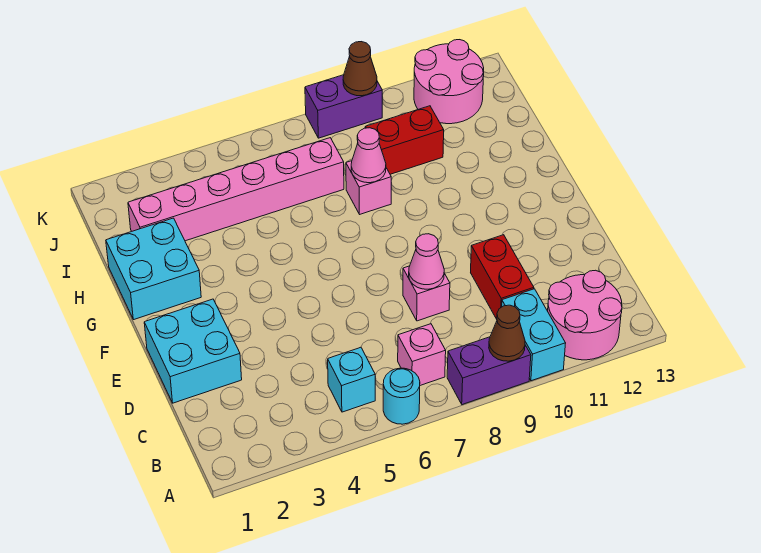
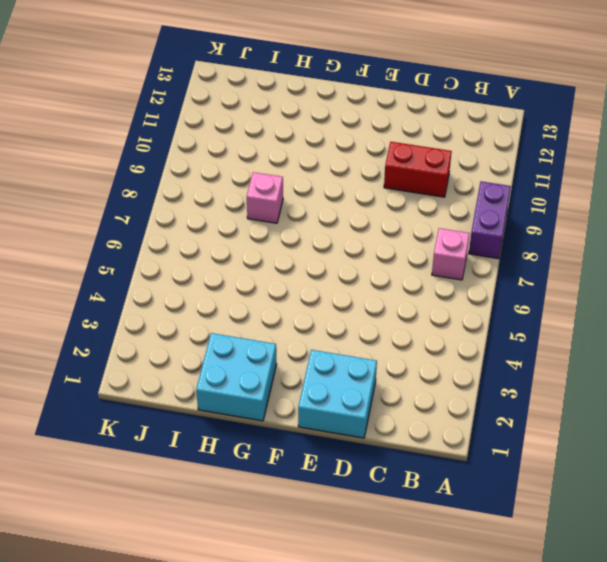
none -> cyan 1x1 round brick [383,368,420,424]
none -> cyan 1x2 brick [502,289,566,381]
none -> pink 2x2 round brick [548,270,622,360]

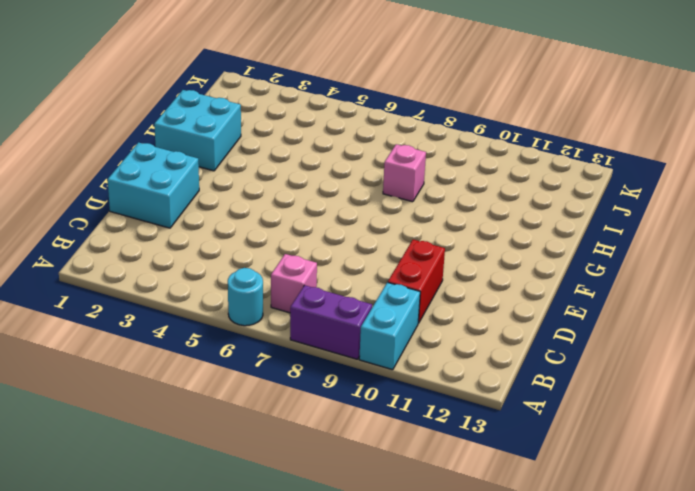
none -> pink 2x2 round brick [548,270,622,360]
none -> cyan 1x1 brick [328,347,375,412]
none -> pink 1x1 brick [403,266,450,321]

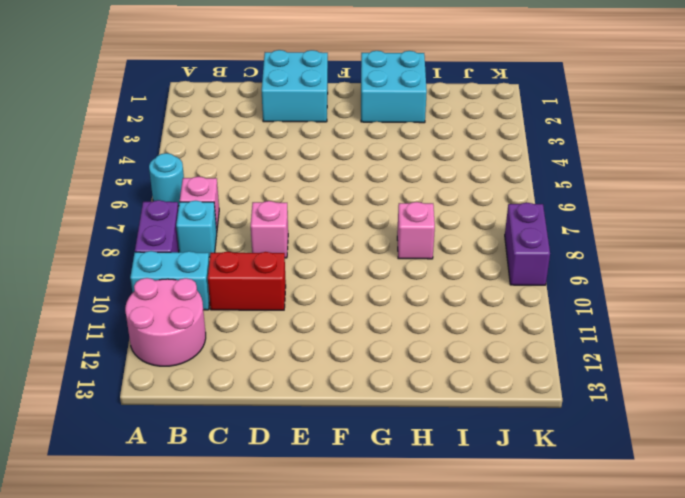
cyan 1x1 brick [176,201,217,257] -> cyan 1x1 brick moved to [328,347,375,412]
none -> pink 1x6 brick [128,138,344,241]
none -> red 1x2 brick [365,106,444,174]
none -> pink 2x2 round brick [414,40,484,124]

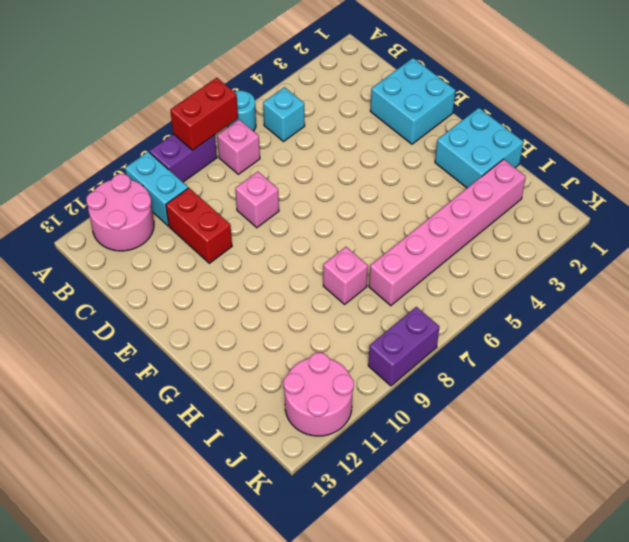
red 1x2 brick [170,78,238,150] -> red 1x2 brick moved to [365,106,444,174]
none -> brown 1x1 cone [489,305,525,361]
none -> pink 1x1 cone [409,234,444,289]
none -> pink 1x1 cone [351,128,386,183]

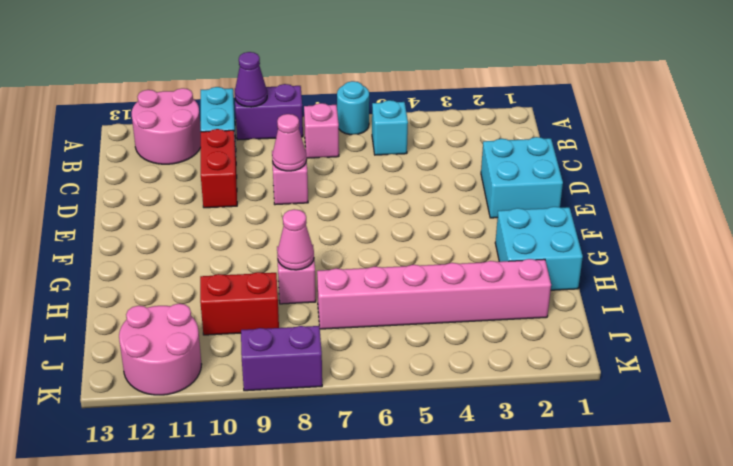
purple 1x1 cone [235,52,267,107] -> brown 1x1 cone [489,305,525,361]
none -> brown 1x1 cone [343,42,377,96]

